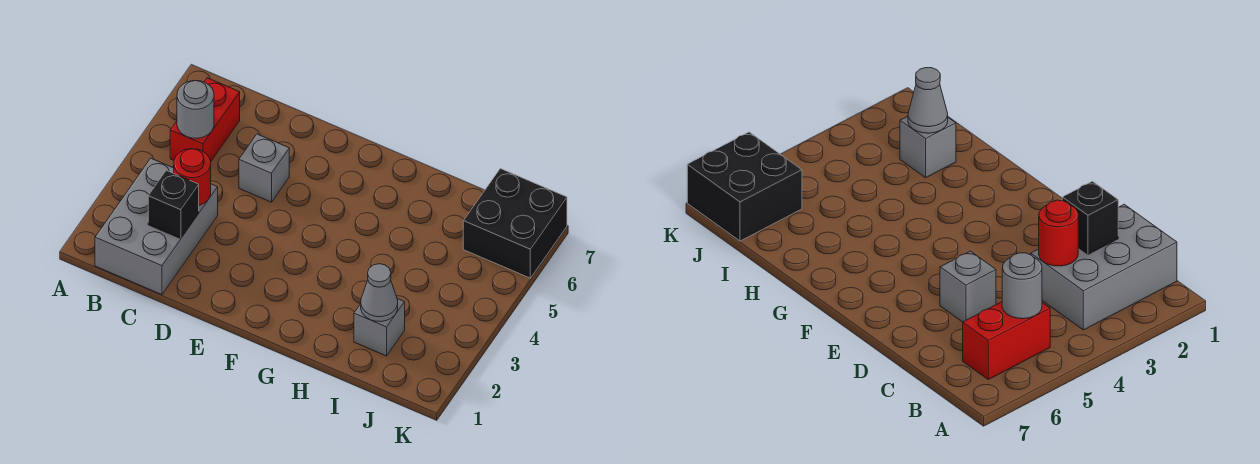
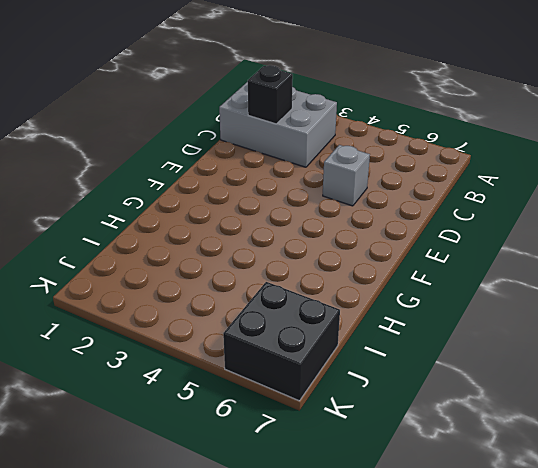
none -> red 1x2 brick [170,78,240,161]
none -> grey 1x1 brick [354,299,405,356]

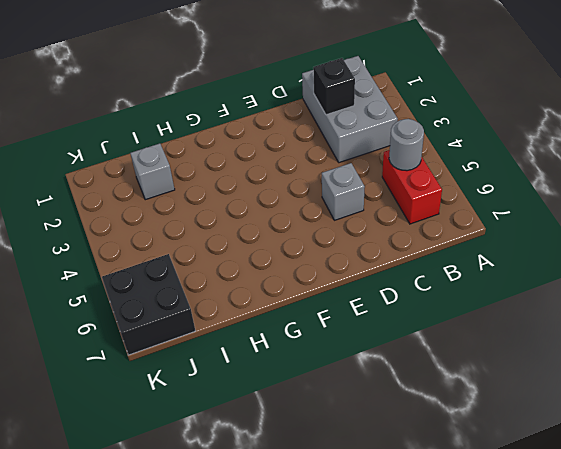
none -> red 1x1 round brick [174,149,211,206]
none -> grey 1x1 cone [361,264,398,322]

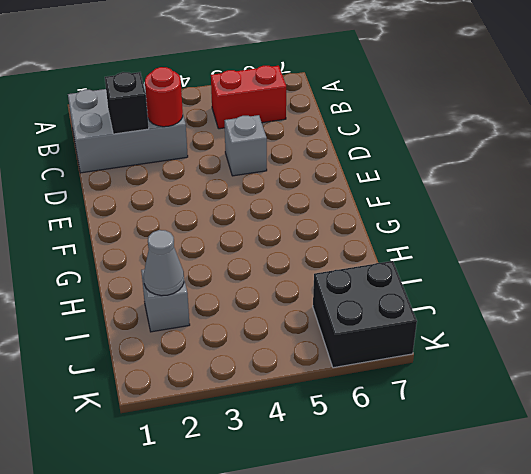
none -> grey 1x1 round brick [177,81,214,138]

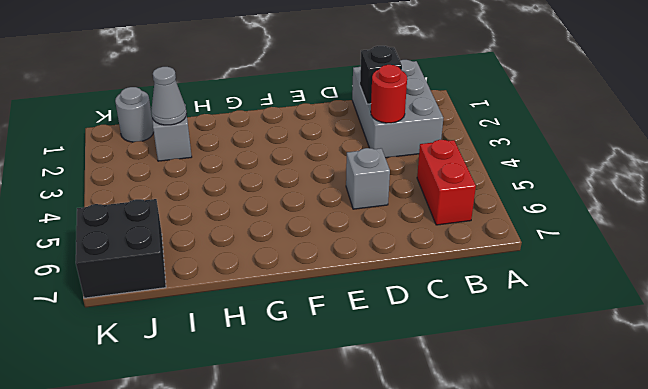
grey 1x1 round brick [115,87,154,142] -> grey 1x1 round brick moved to [177,81,214,138]

